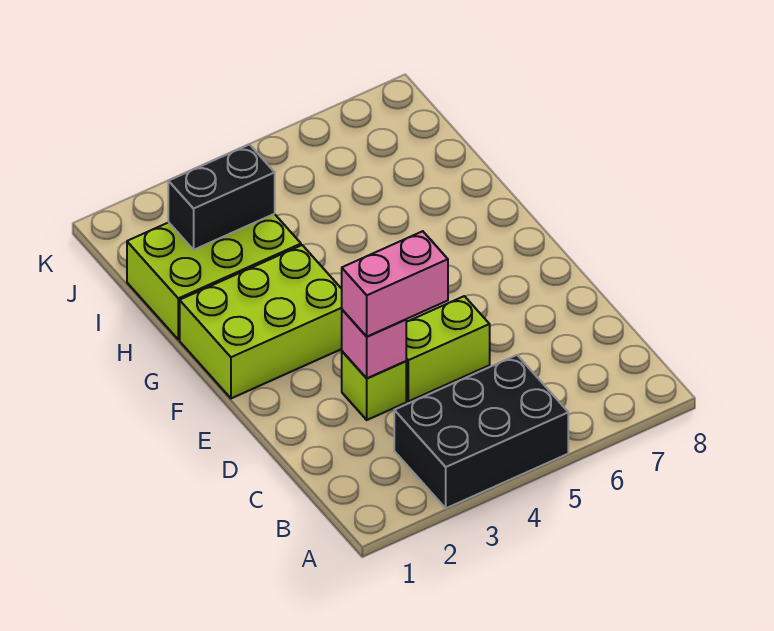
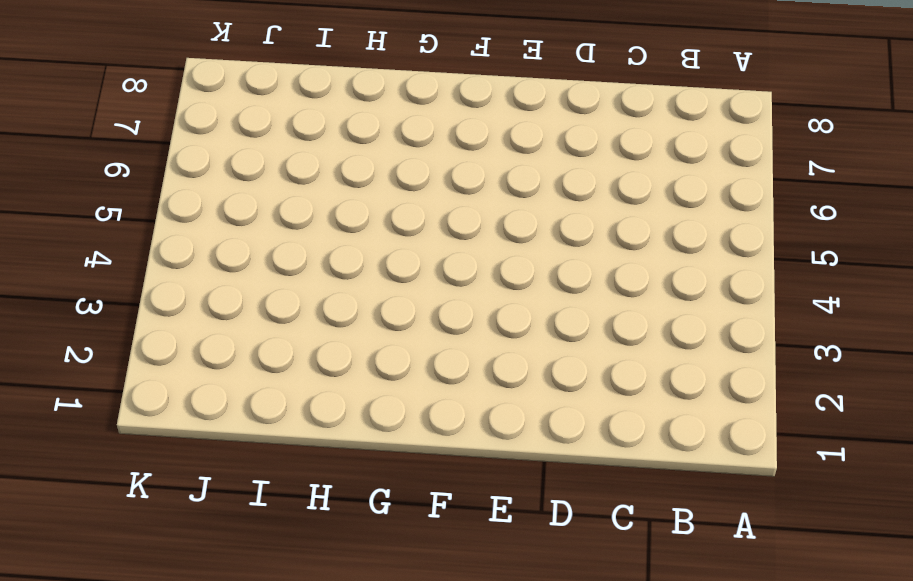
none -> black 2x3 brick [394,355,568,508]
none -> lime 1x1 brick [342,351,406,420]

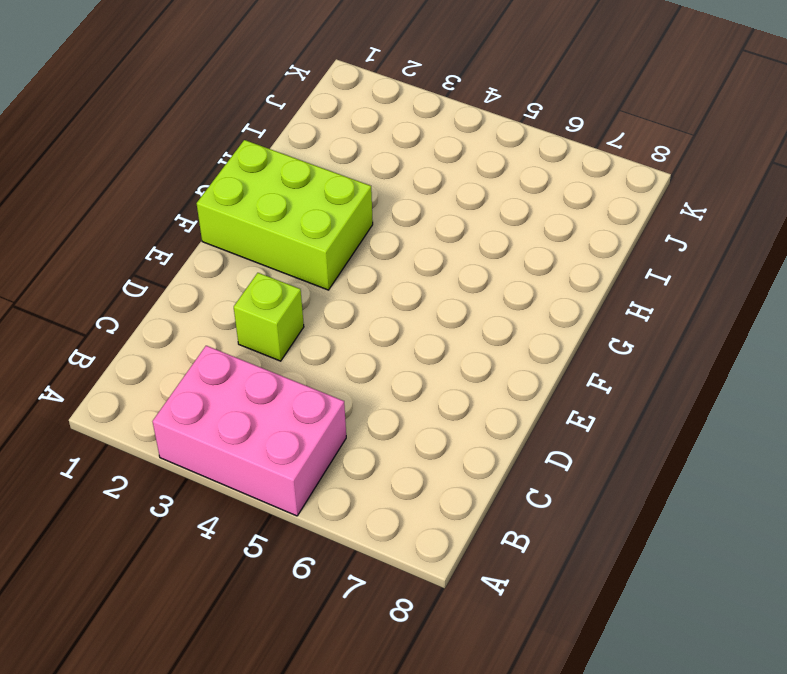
pink 2x3 brick [153,346,346,516] -> black 2x3 brick [394,355,568,508]
none -> lime 1x2 brick [406,296,490,401]
none -> lime 2x3 brick [127,214,301,340]

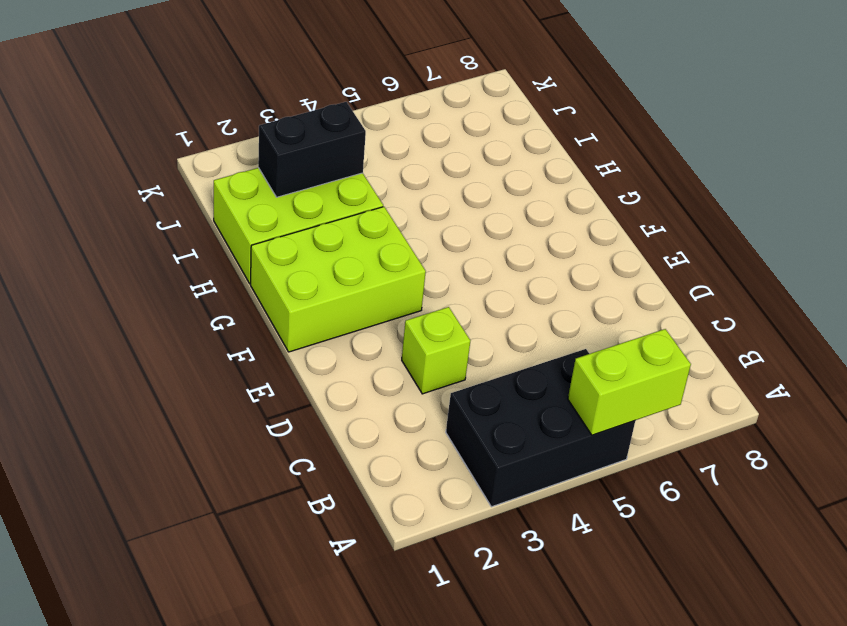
lime 1x2 brick [568,329,691,435] -> lime 1x2 brick moved to [406,296,490,401]
none -> pink 1x1 brick [342,310,406,378]
none -> pink 1x2 brick [342,231,448,337]

